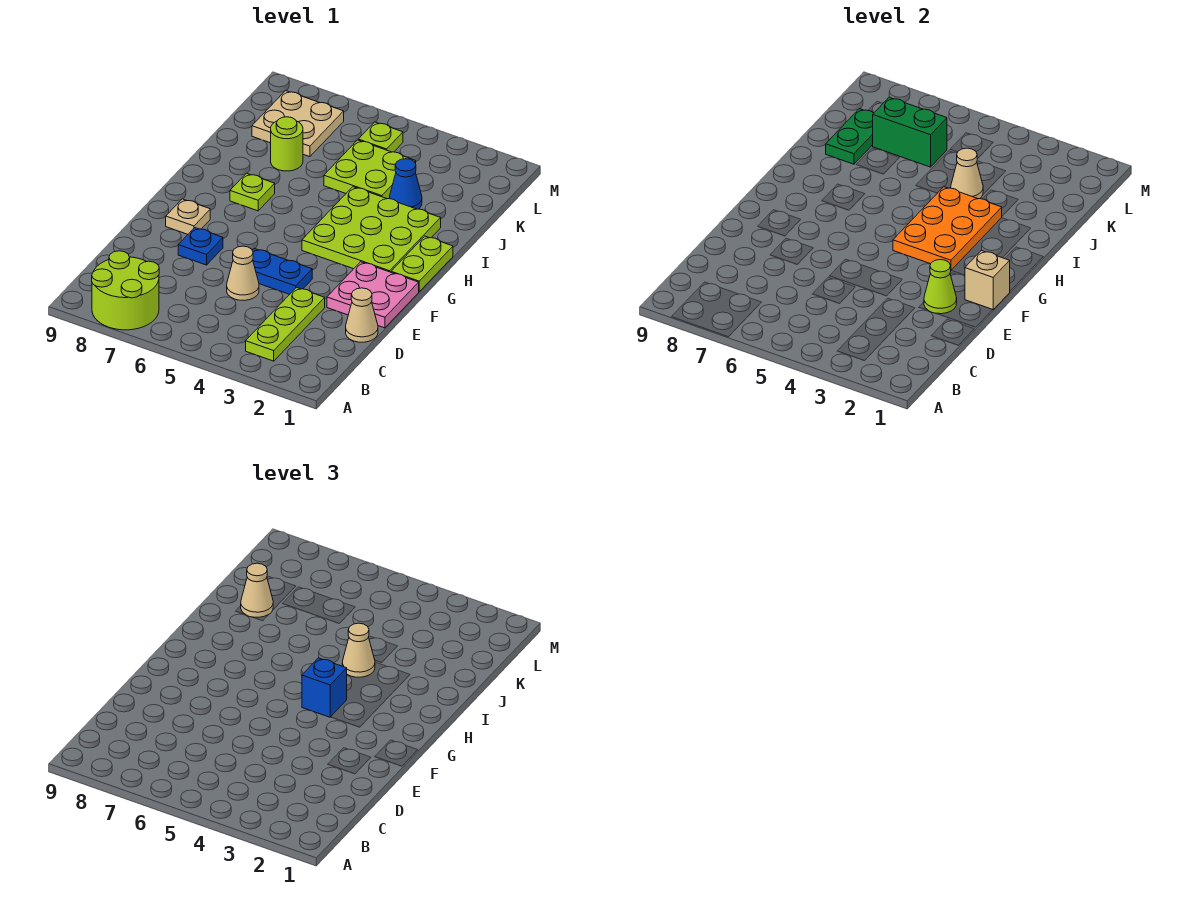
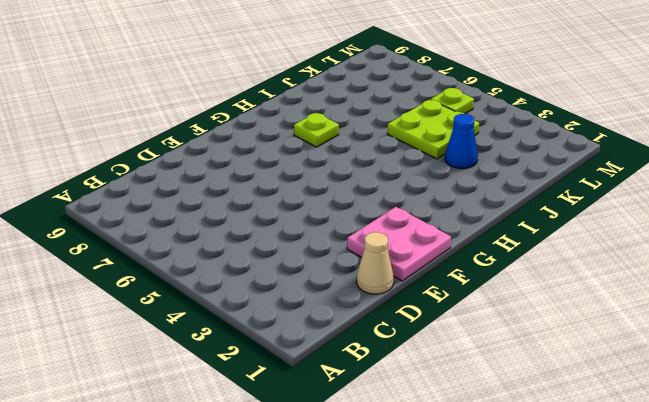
none -> lime 2x2 round brick [92,251,159,330]
none -> lime 1x3 plate [246,288,325,361]
none -> tan 1x1 cone [227,246,259,301]

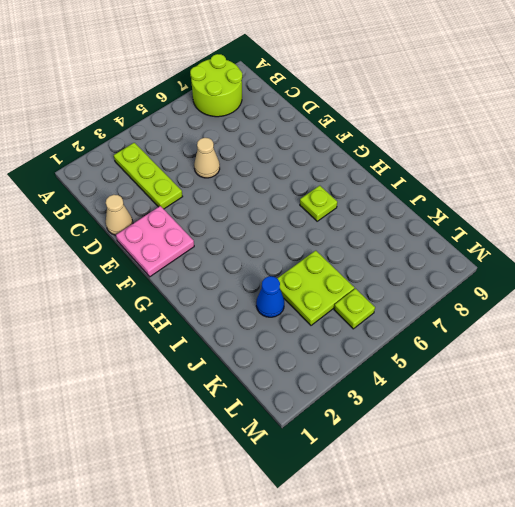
none -> blue 1x2 plate [252,248,312,294]
none -> blue 1x1 plate [178,228,223,265]
none -> tan 1x1 plate [166,199,210,234]

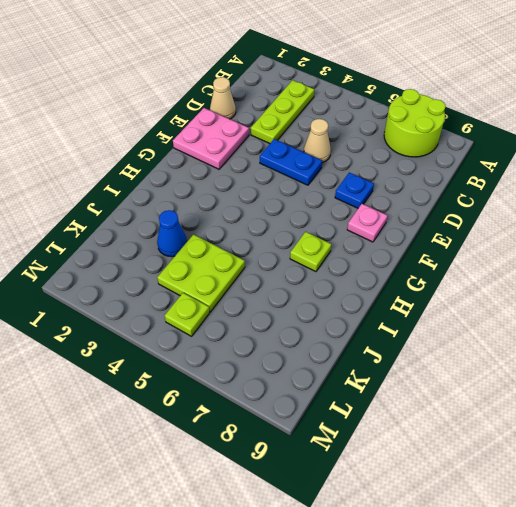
pink 1x1 plate [347,204,388,242] -> tan 1x1 plate [166,199,210,234]
none -> lime 1x2 plate [391,236,453,291]
none -> lime 3x3 plate [302,187,441,272]
none -> lime 1x1 round brick [271,117,303,171]

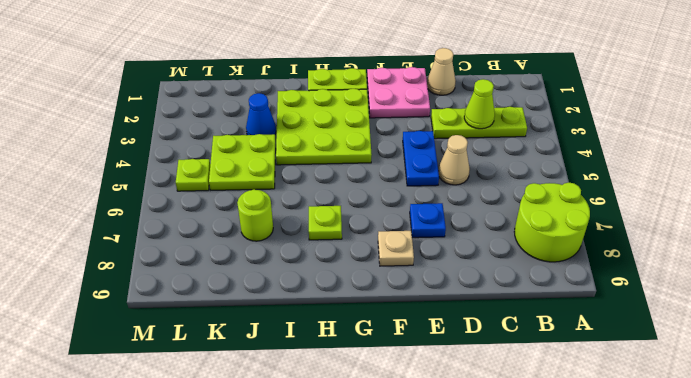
lime 1x1 cone [464,79,495,129] -> lime 1x1 cone moved to [924,260,957,314]
none -> tan 2x2 plate [252,91,344,157]
none -> tan 1x1 brick [965,250,1010,310]
none -> orange 2x3 plate [893,187,1002,270]

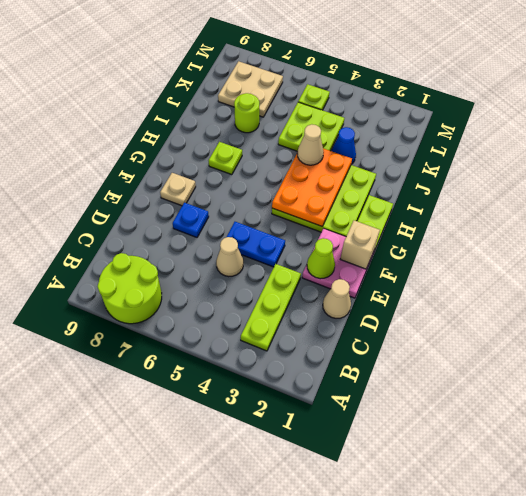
none -> tan 1x1 cone [951,148,983,199]
none -> green 1x2 plate [826,109,874,164]
none -> green 1x2 brick [873,97,947,167]

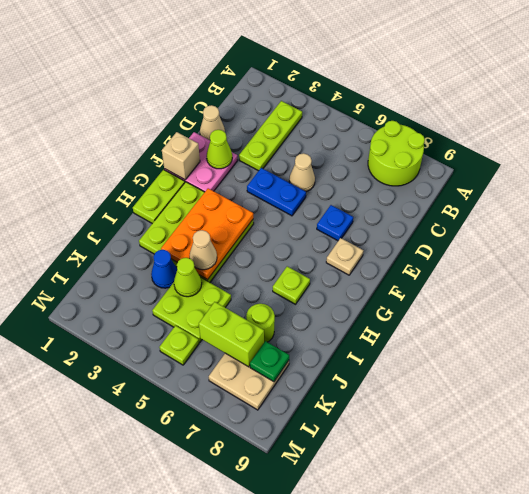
lime 1x1 cone [174,258,202,297] -> tan 1x1 cone [951,148,983,199]
lime 1x2 brick [199,302,264,367] -> green 1x2 brick [873,97,947,167]
green 1x1 plate [250,341,289,382] -> green 1x2 plate [826,109,874,164]
none -> blue 1x1 brick [302,658,347,717]
none -> tan 1x1 cone [241,563,273,617]

